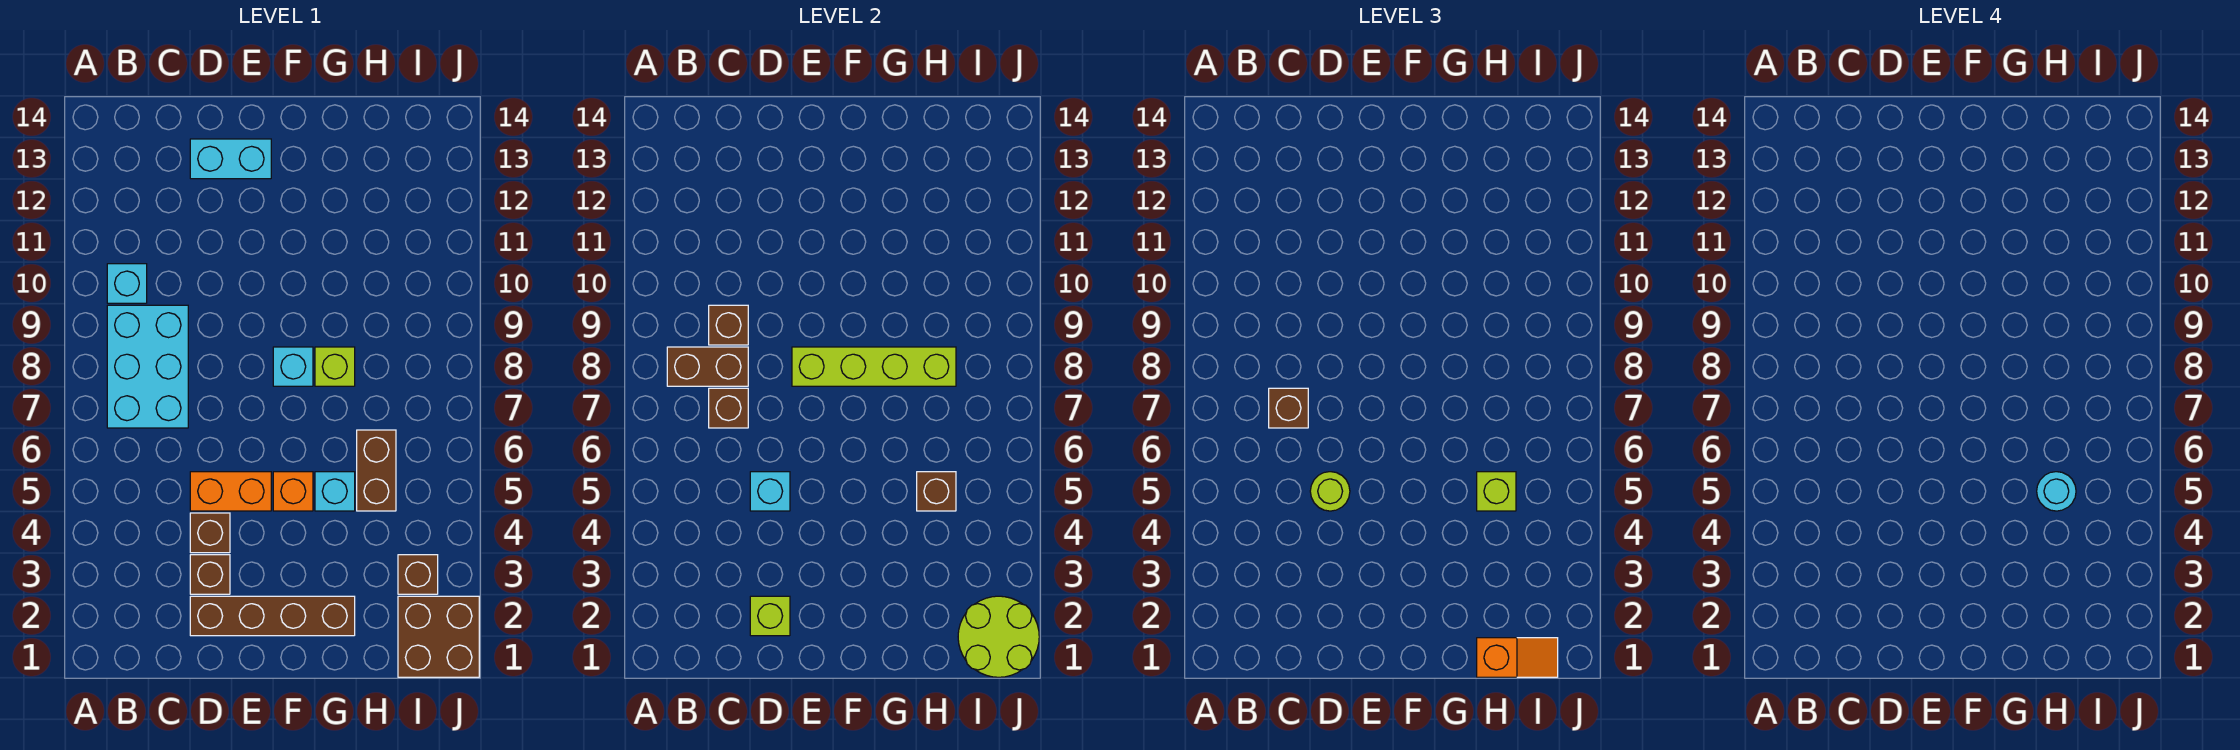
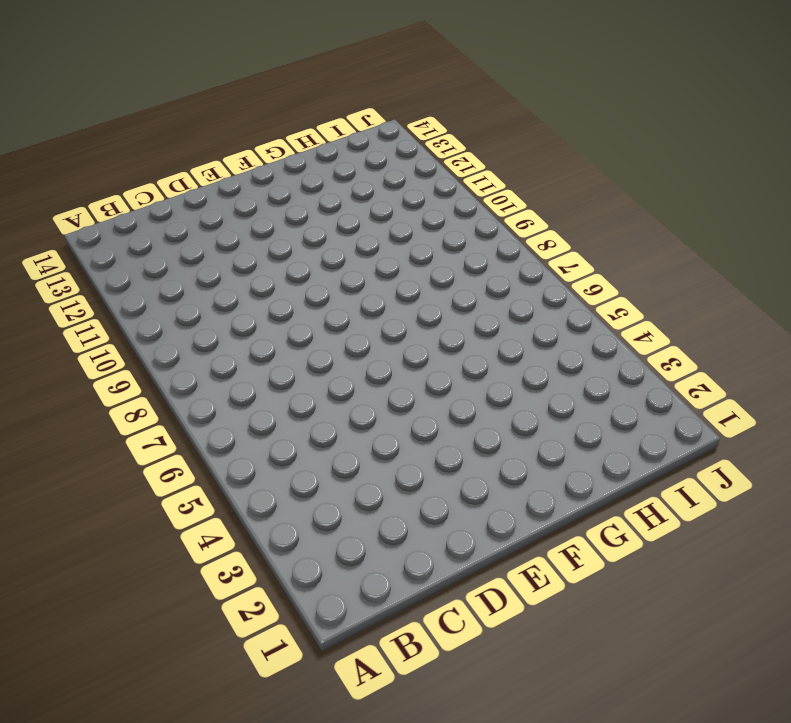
none -> cyan 2x3 brick [107,305,188,428]
none -> cyan 1x1 brick [107,264,147,303]
none -> brown 1x4 brick [190,596,355,636]

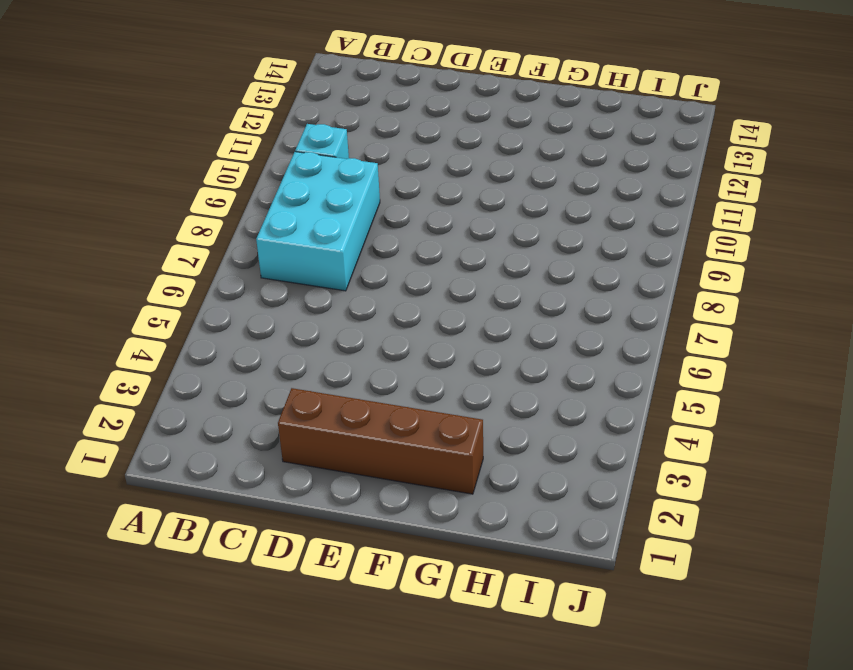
none -> brown 1x1 brick [190,555,230,594]
none -> brown 1x1 brick [190,513,230,553]
none -> orange 1x2 brick [190,472,271,511]

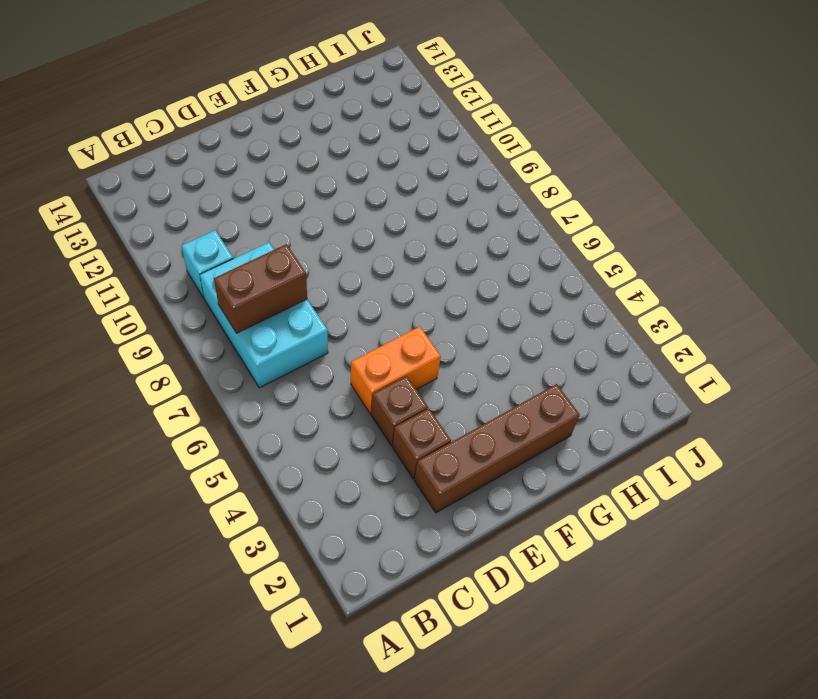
none -> cyan 1x2 brick [190,139,271,179]
none -> orange 1x1 brick [273,472,313,511]
none -> cyan 1x1 brick [273,347,313,386]

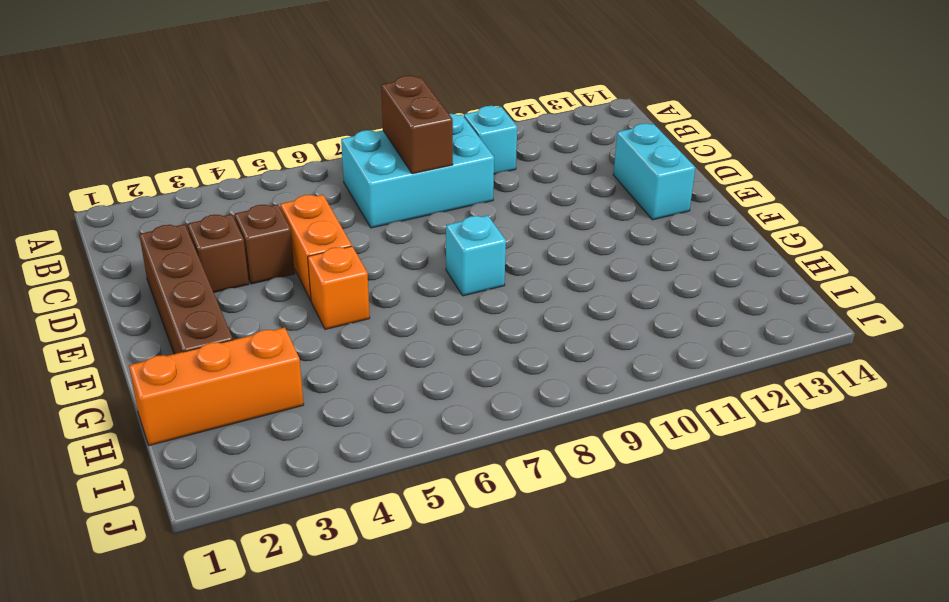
orange 1x3 brick [129,328,304,446] -> none
none -> cyan 1x1 brick [315,472,355,511]
none -> lime 1x1 brick [315,347,355,386]
none -> brown 1x2 brick [357,430,396,511]

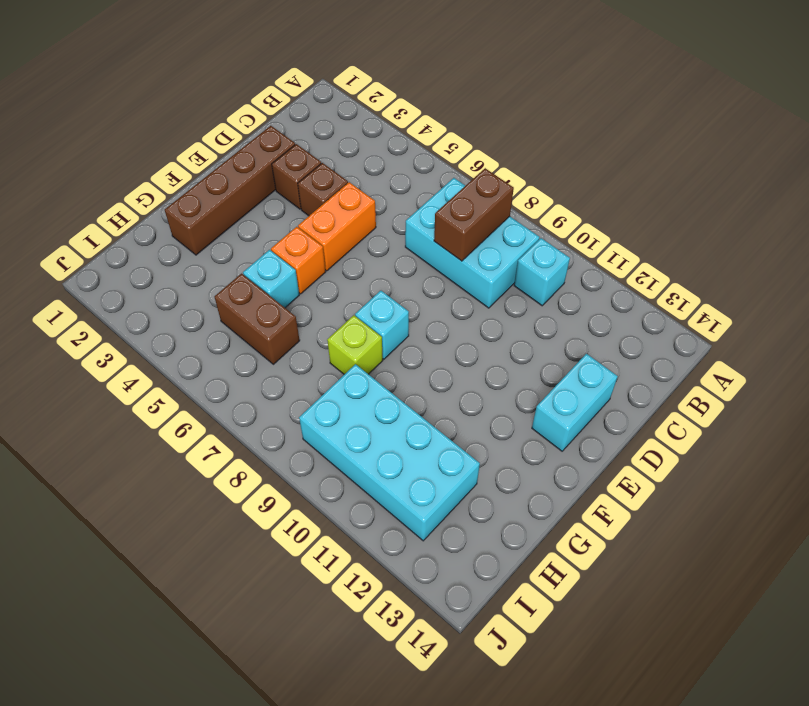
cyan 2x4 brick [299,364,480,541] -> none
none -> brown 2x2 brick [398,596,479,677]
none -> brown 1x1 brick [398,555,438,594]
none -> brown 1x1 brick [709,388,748,428]

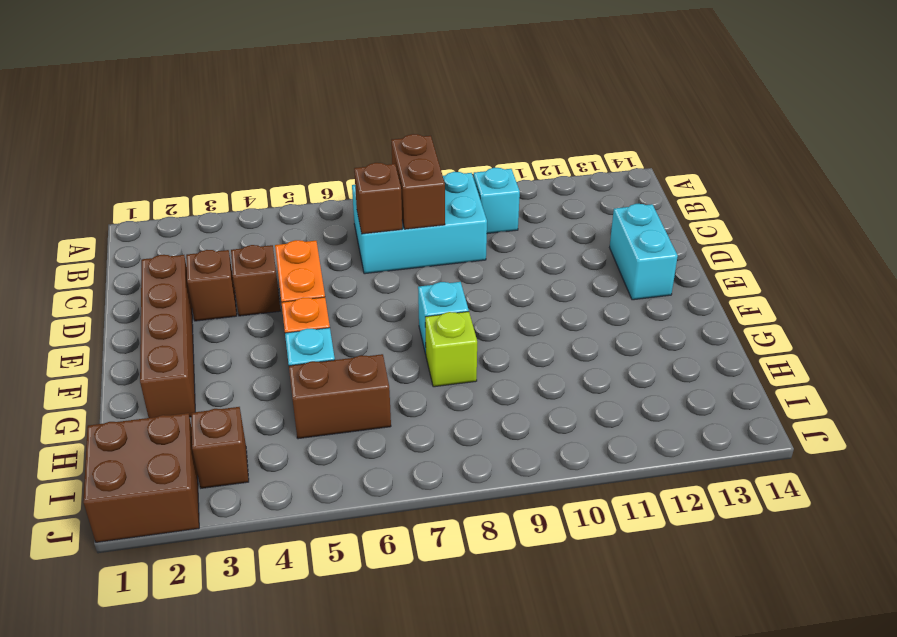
none -> brown 1x1 brick [709,305,748,345]
none -> lime 1x1 brick [750,596,790,636]
none -> cyan 1x1 brick [750,472,790,511]

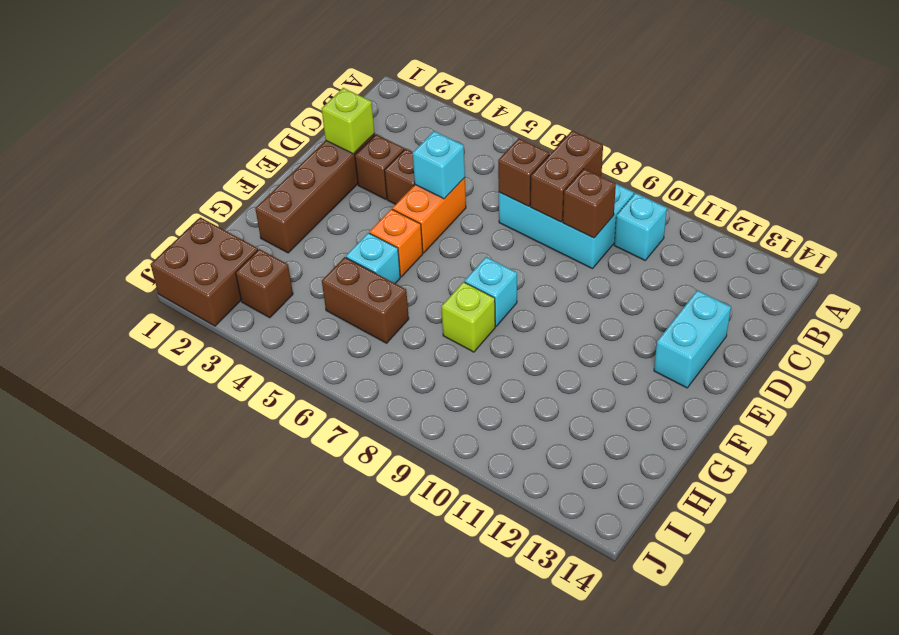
none -> lime 1x4 brick [792,347,956,386]
none -> brown 1x1 brick [917,472,956,511]
none -> lime 2x2 round brick [958,596,1039,677]

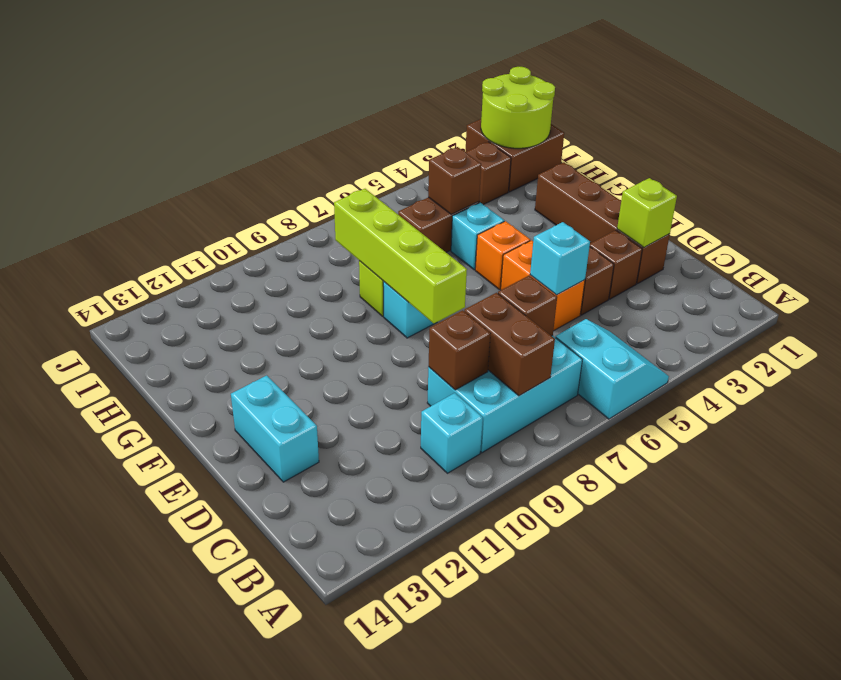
cyan 2x2 slope [556,319,669,419] -> none
none -> brown 1x1 brick [1269,388,1308,428]
none -> lime 1x1 round brick [1310,472,1350,511]
none -> orange 1x2 slope [1477,638,1558,677]

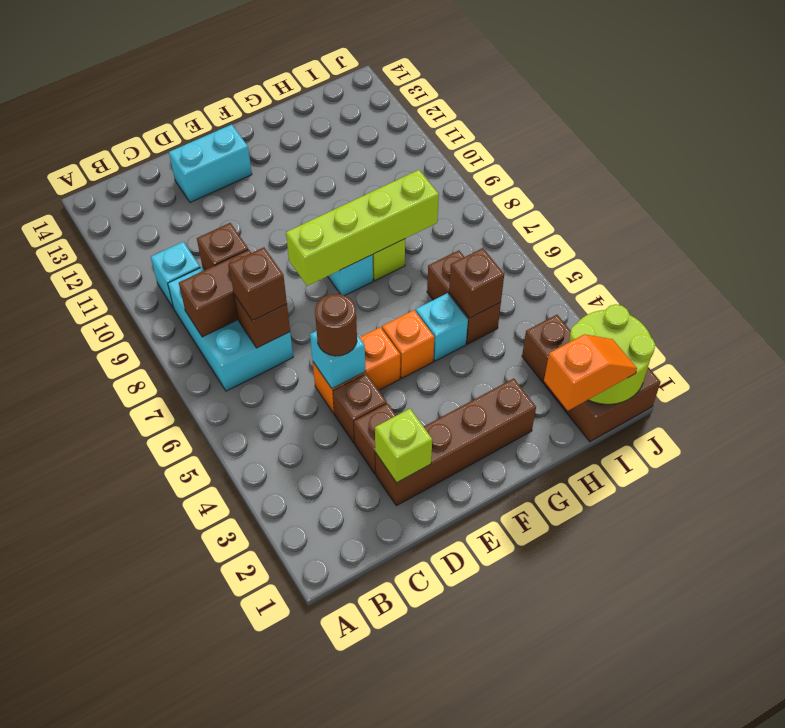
brown 1x1 round brick [315,294,357,356] -> lime 1x1 round brick [1310,472,1350,511]
none -> lime 1x1 brick [1477,472,1516,511]
none -> cyan 1x1 round brick [2037,472,2076,511]

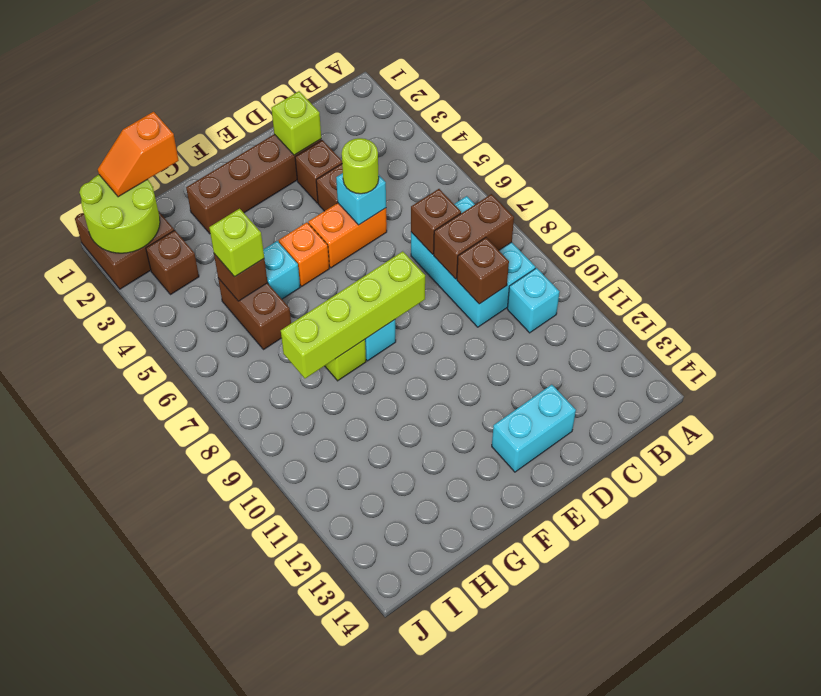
none -> brown 1x1 brick [1269,388,1308,428]
none -> cyan 1x1 round brick [2037,472,2076,511]

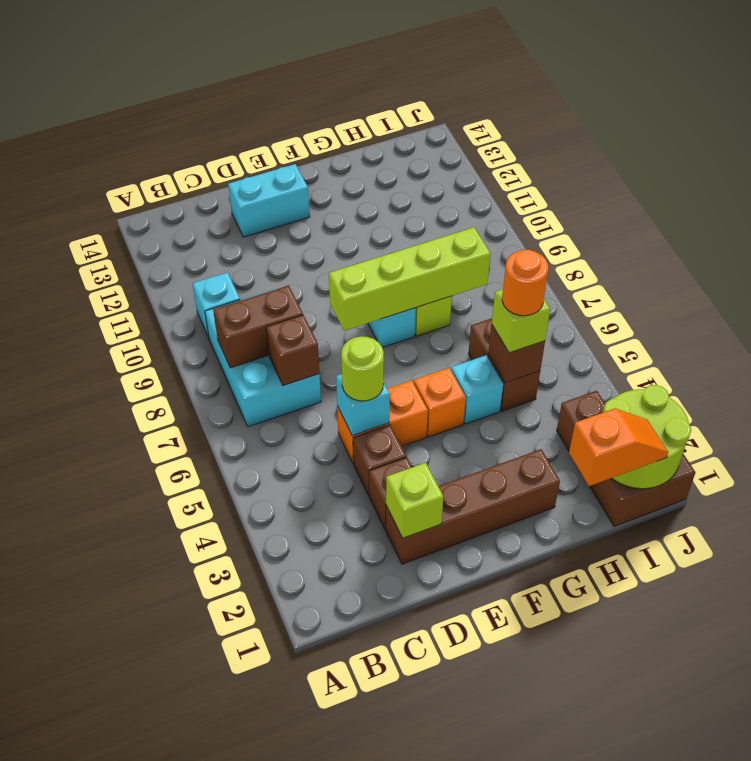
orange 1x1 round brick [502,250,548,316] -> cyan 1x1 round brick [2037,472,2076,511]
none -> brown 1x1 brick [709,305,748,345]
none -> brown 1x1 brick [1269,388,1308,428]

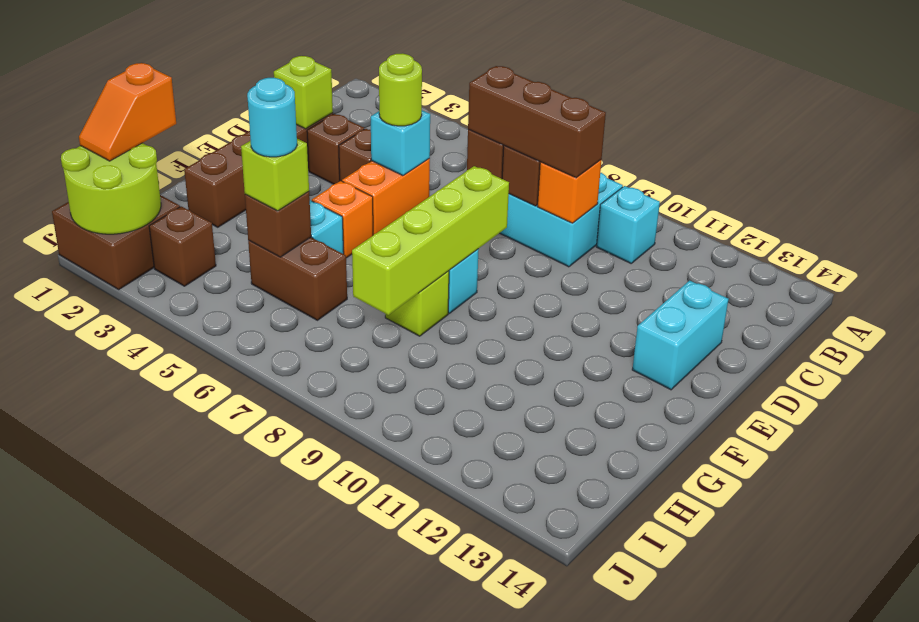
brown 1x3 brick [468,66,606,178] -> brown 1x1 brick [1269,388,1308,428]
orange 1x1 brick [538,160,601,223] -> brown 1x1 brick [709,305,748,345]

